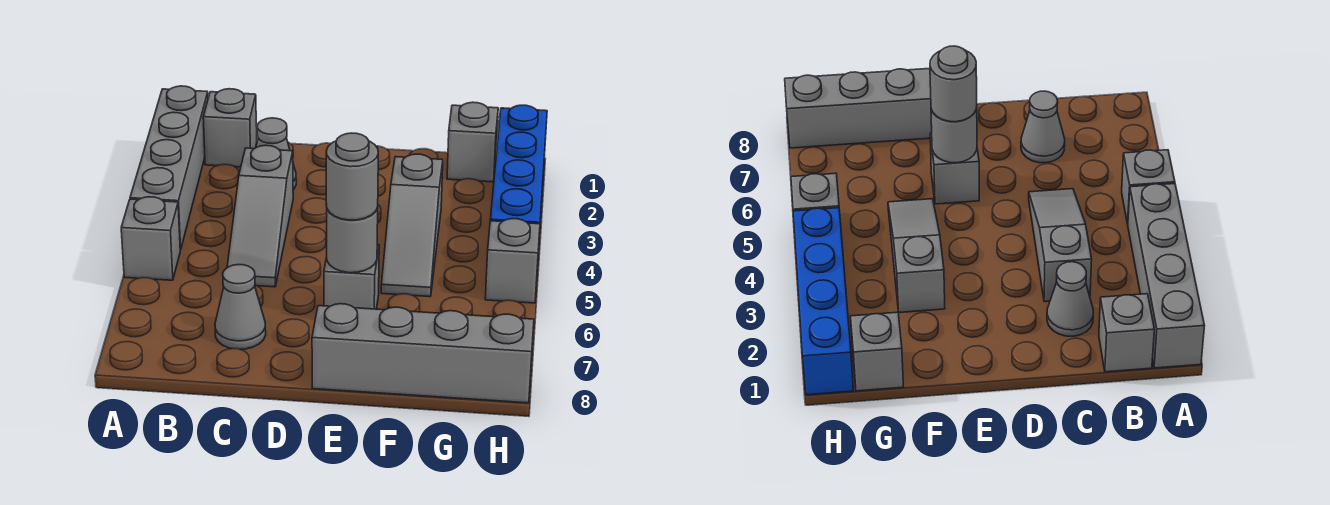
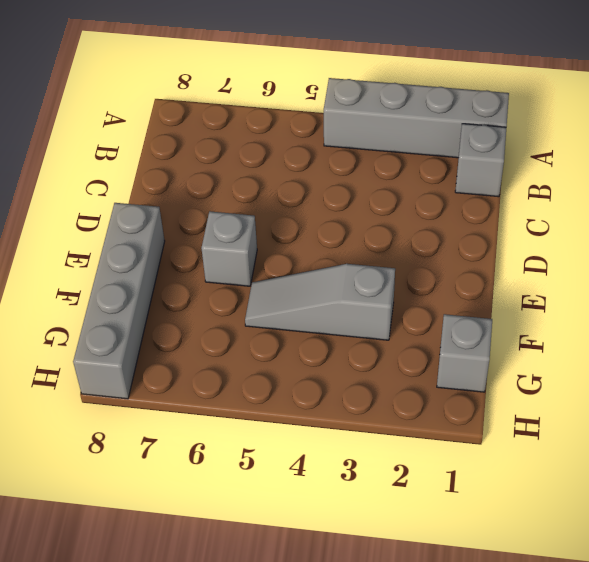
none -> grey 1x1 brick [121,197,180,280]
none -> grey 1x1 cone [256,118,296,190]
none -> grey 1x3 slope [227,145,293,287]

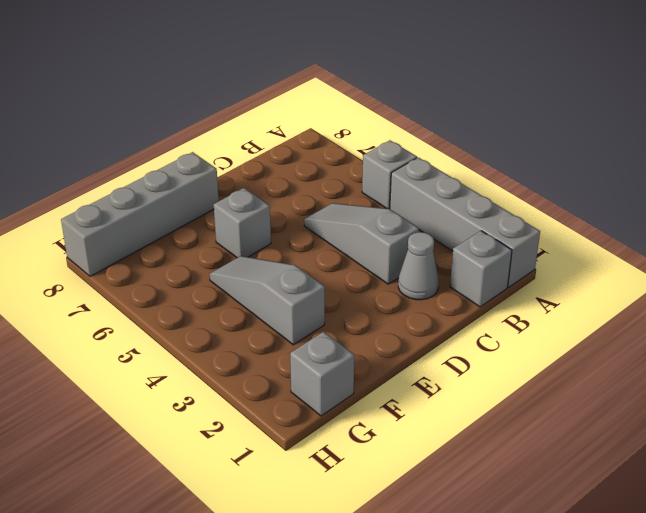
none -> grey 1x1 cone [215,264,266,349]
none -> blue 1x4 brick [490,105,547,251]
none -> grey 1x1 brick [485,219,540,303]

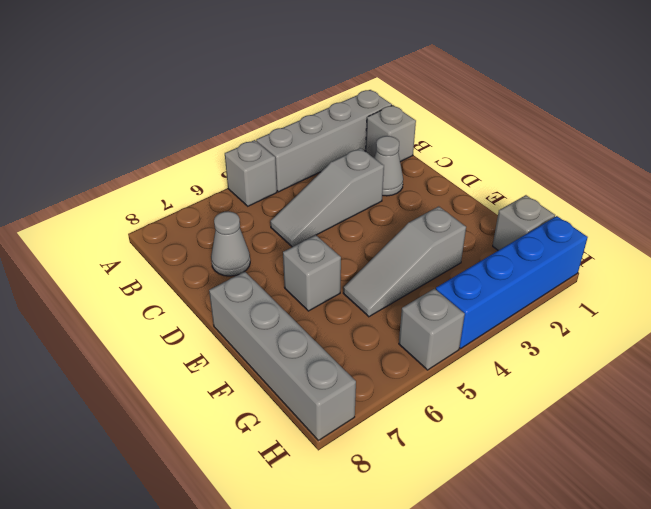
none -> grey 1x1 round brick [326,205,378,273]
none -> grey 1x1 round brick [326,133,378,220]

